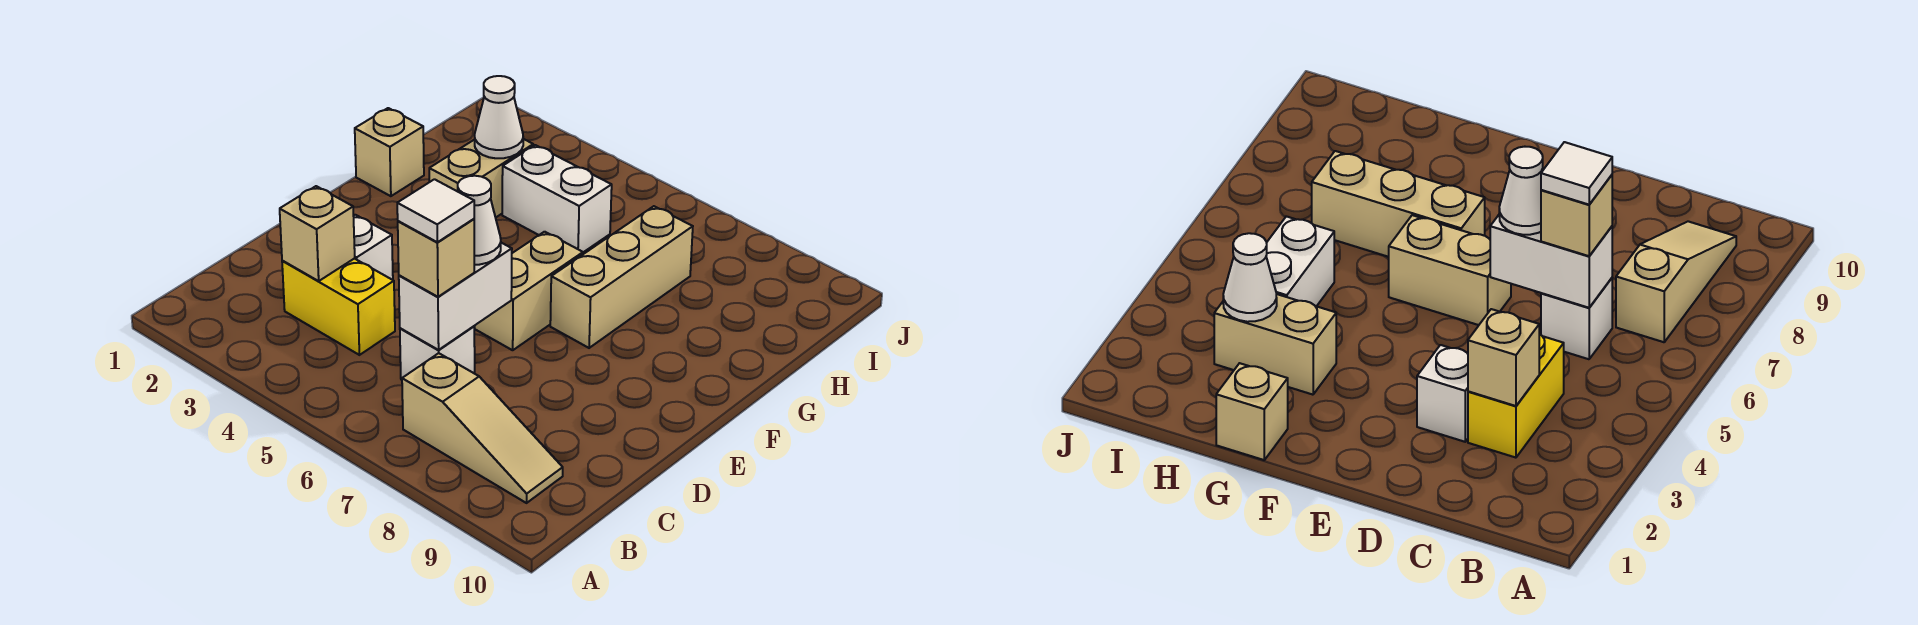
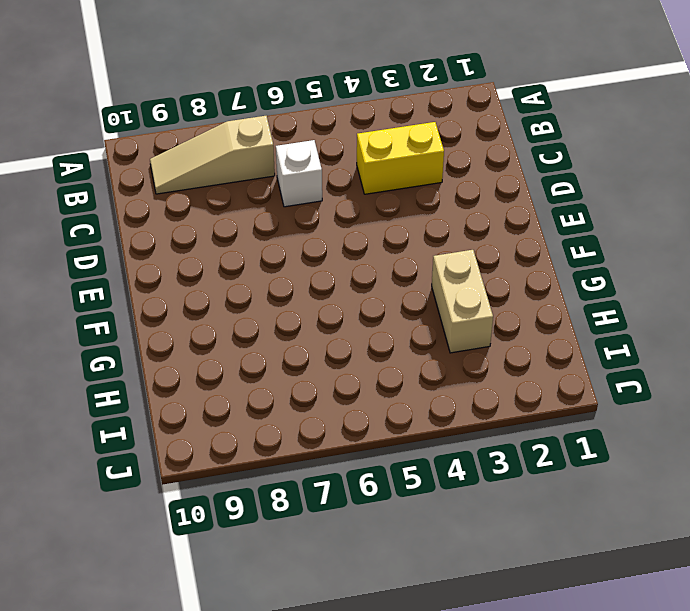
none -> white 1x1 brick [354,215,393,280]
none -> tan 1x2 brick [475,232,583,350]
none -> tan 1x3 brick [550,206,693,348]

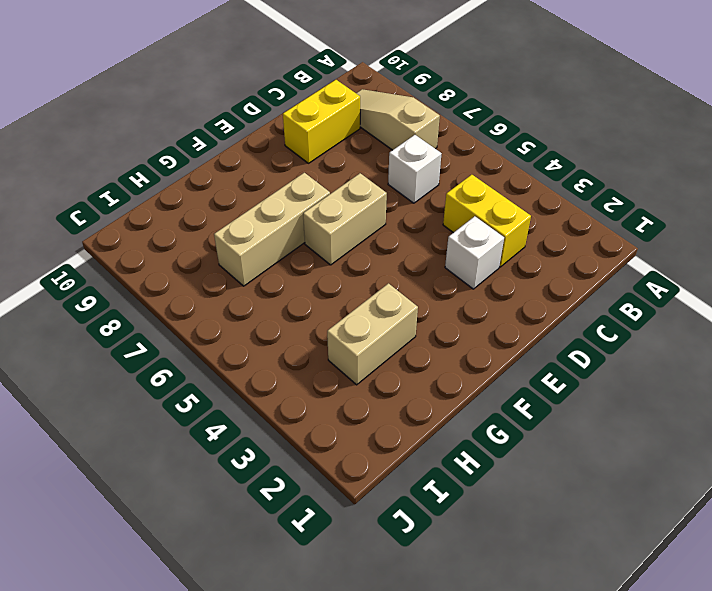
yellow 1x2 brick [283,80,360,163] -> none
none -> tan 1x1 brick [355,108,424,196]
none -> white 1x2 brick [502,145,612,252]
none -> tan 1x1 brick [280,186,355,281]

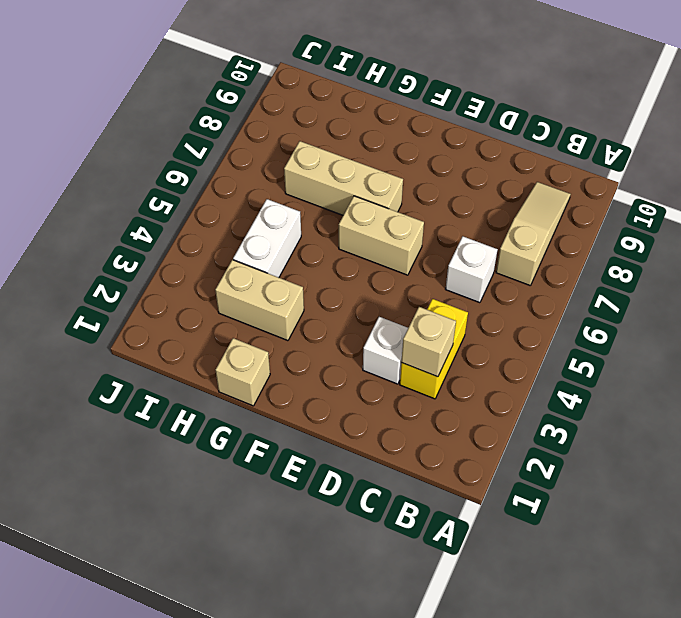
none -> white 1x2 brick [399,243,512,350]
none -> white 1x1 cone [475,76,523,158]
none -> tan 1x1 brick [398,219,474,297]

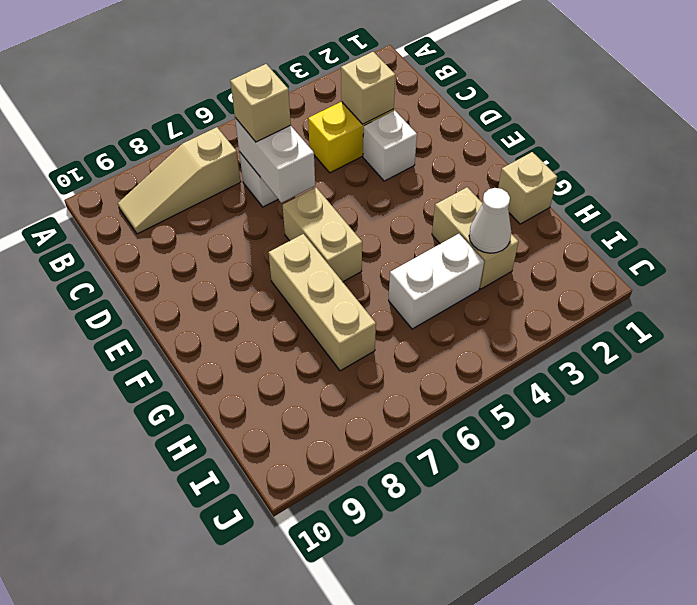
none -> white 1x1 cone [458,176,501,265]
none -> white 1x1 tile [397,179,474,242]

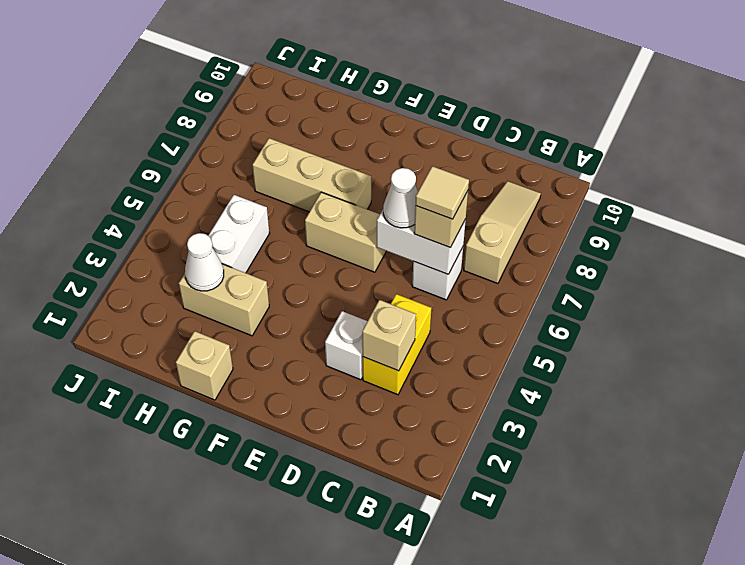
tan 1x1 tile [416,166,469,219] -> white 1x1 tile [397,179,474,242]

